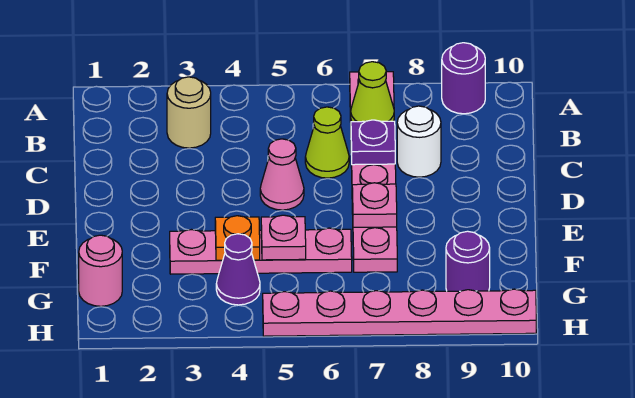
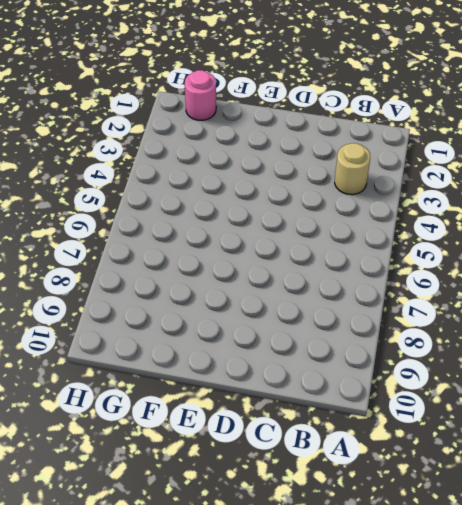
none -> pink 1x6 plate [350,72,397,272]
none -> purple 1x1 round brick [442,43,485,114]
none -> lime 1x1 cone [305,107,349,178]

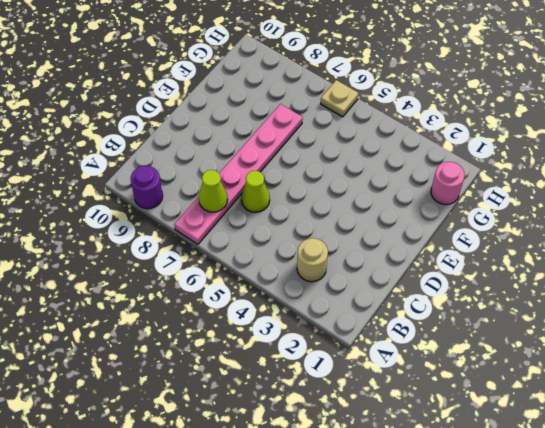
tan 1x1 plate [321,80,358,117] -> pink 1x6 plate [263,289,536,336]
none -> white 1x1 round brick [397,106,441,177]
none -> pink 1x1 cone [260,139,304,210]
none -> pink 1x4 plate [170,228,352,274]

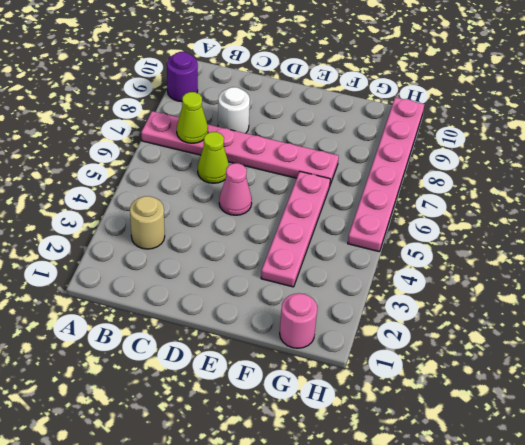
none -> purple 1x1 cone [216,234,260,305]
none -> purple 1x1 round brick [446,231,490,291]
none -> purple 1x1 plate [351,120,395,165]

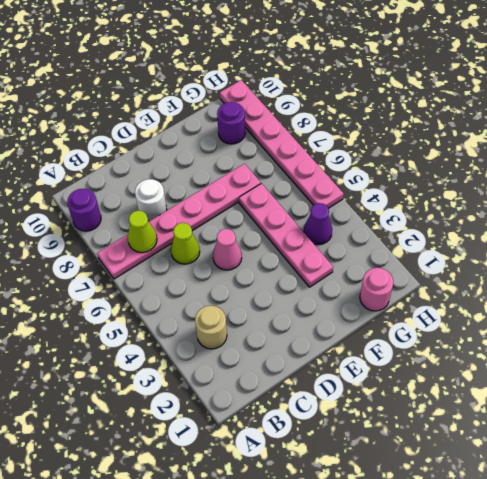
none -> purple 1x1 plate [351,120,395,165]
none -> pink 1x1 plate [352,183,397,227]
none -> orange 1x1 plate [215,216,260,261]

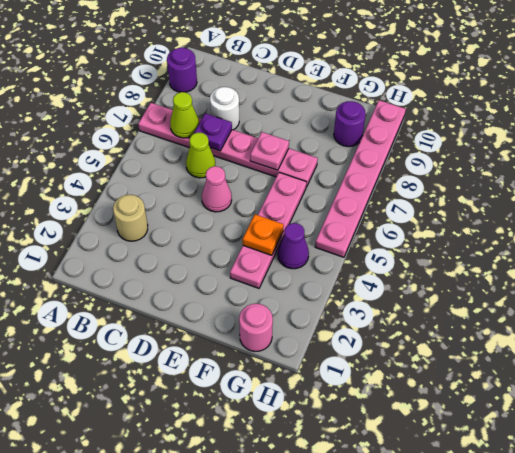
none -> pink 1x1 plate [261,215,306,260]

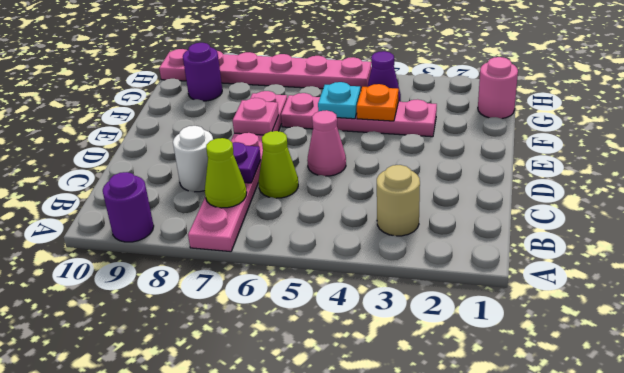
cyan 1x1 plate [318,82,361,119] -> pink 1x1 plate [261,215,306,260]

